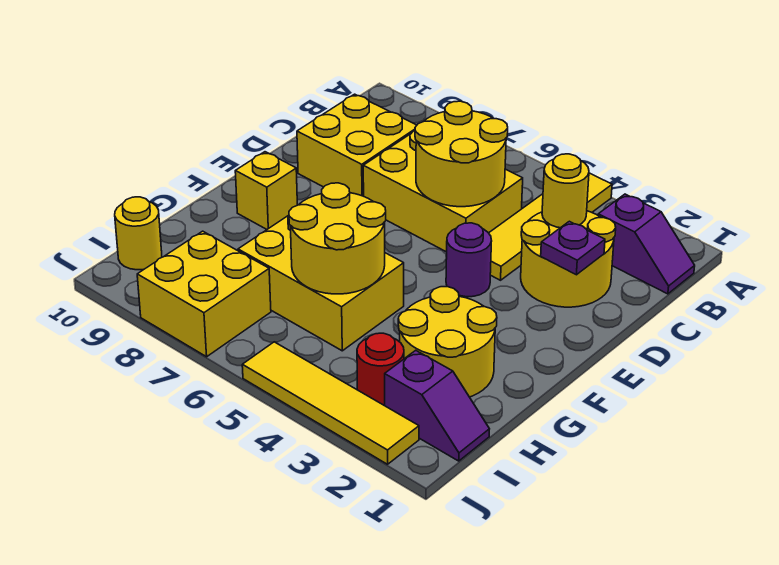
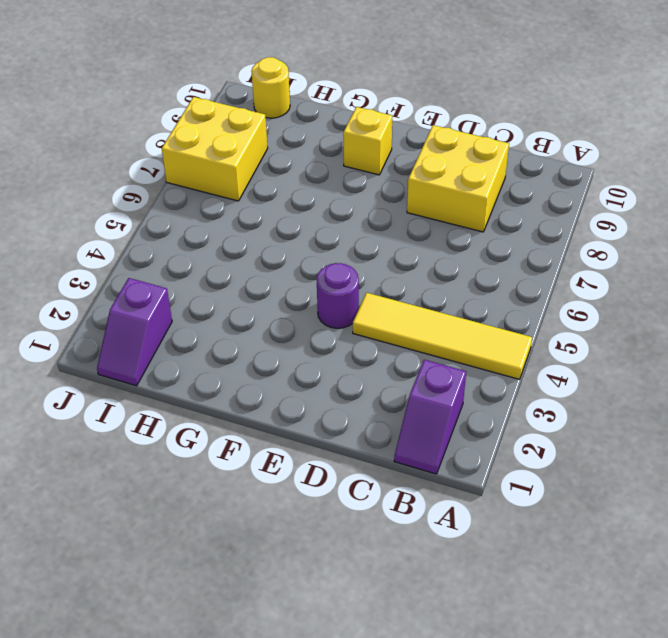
none -> yellow 2x2 round brick [521,211,616,307]
none -> yellow 2x3 brick [363,131,523,252]
none -> yellow 2x2 round brick [398,287,497,397]

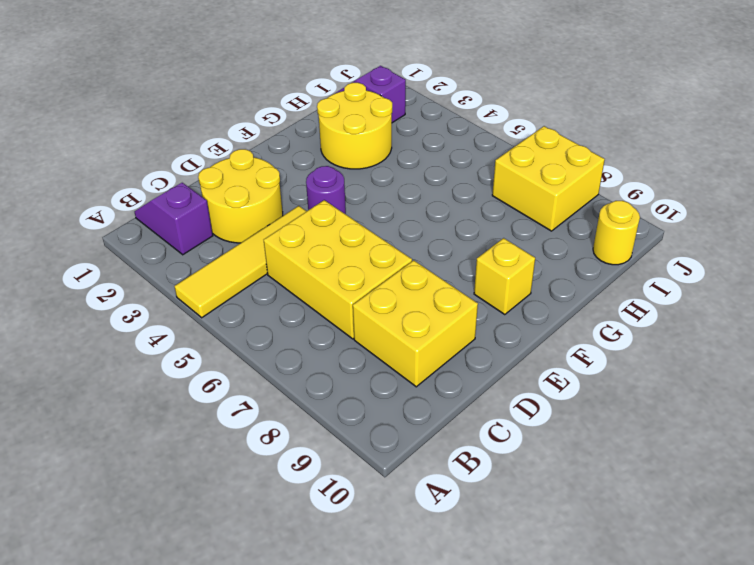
none -> yellow 2x3 brick [238,215,404,351]
none -> red 1x1 round brick [357,333,404,406]
none -> yellow 1x4 tile [242,342,419,464]

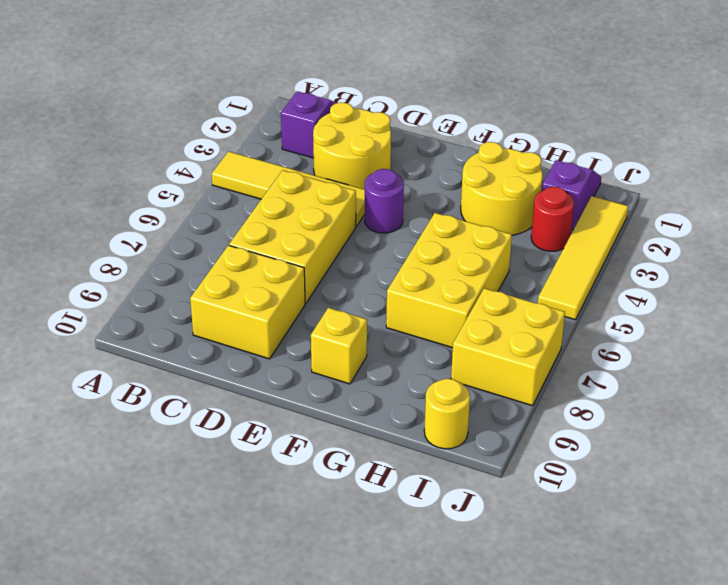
none -> yellow 1x1 round brick [542,154,589,228]
none -> yellow 2x2 round brick [415,101,508,207]
none -> purple 1x1 plate [541,221,605,275]

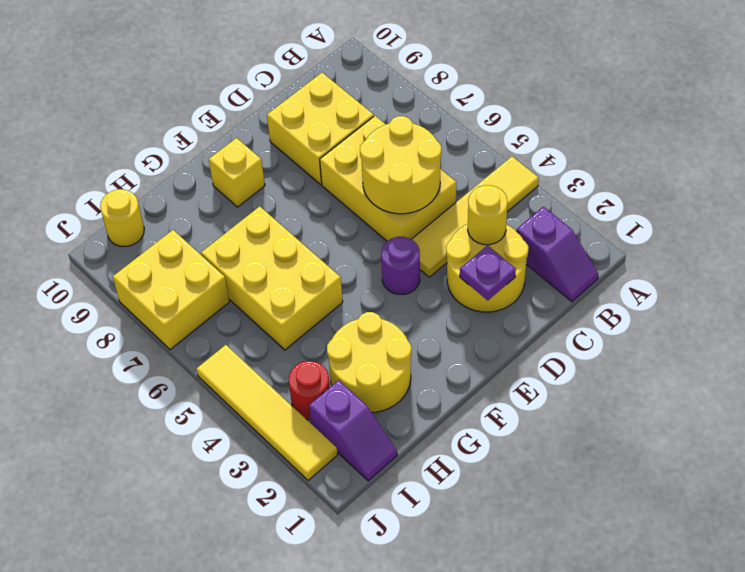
none -> yellow 2x2 round brick [289,183,386,294]

